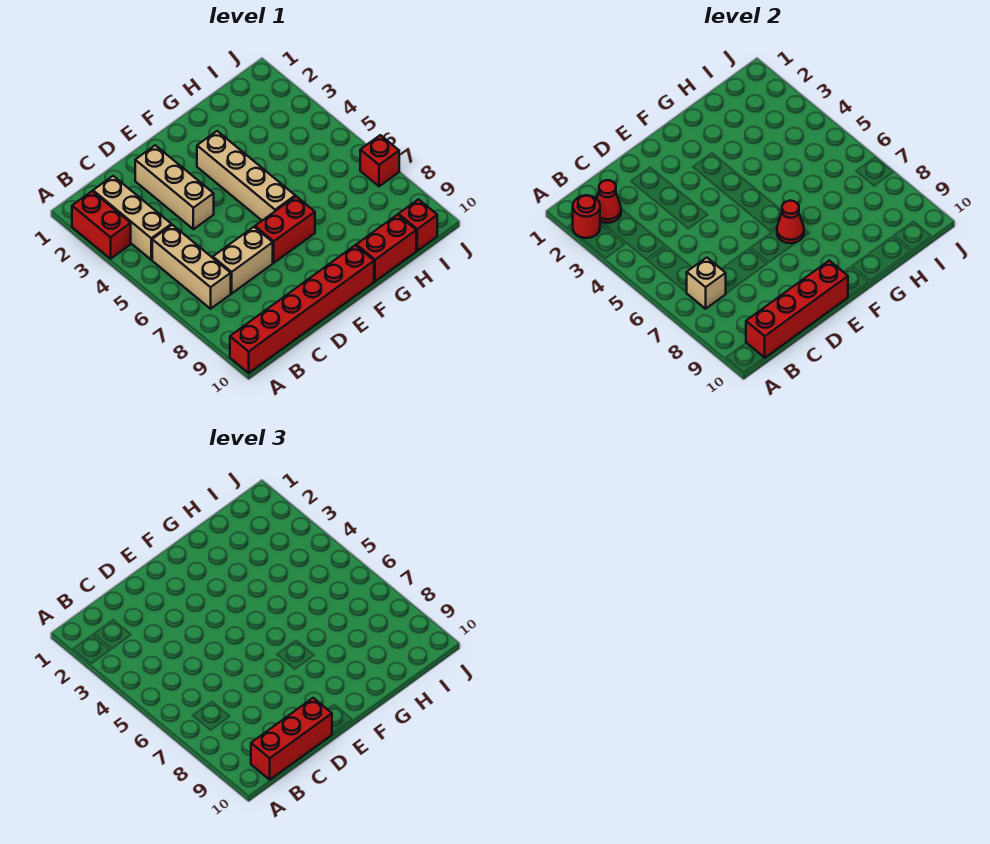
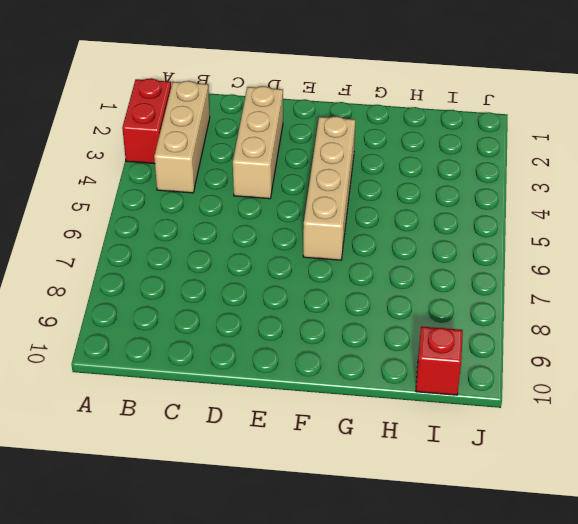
none -> red 1x6 brick [230,245,374,373]
none -> tan 1x3 brick [152,225,231,309]
none -> tan 1x2 brick [213,227,273,293]

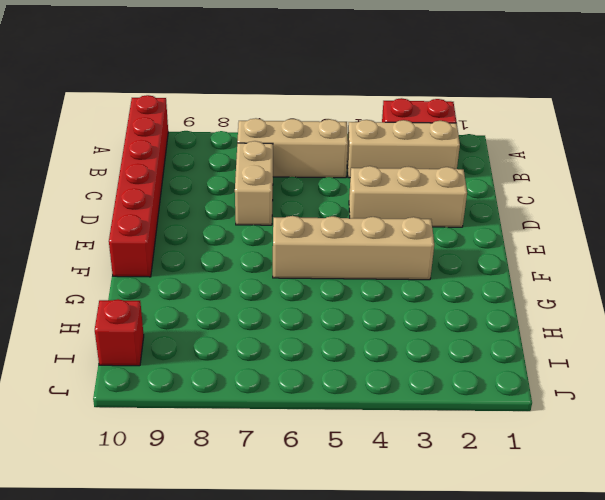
none -> red 1x2 brick [255,196,315,263]
none -> red 1x2 brick [356,215,416,281]
none -> red 1x1 brick [360,135,399,186]

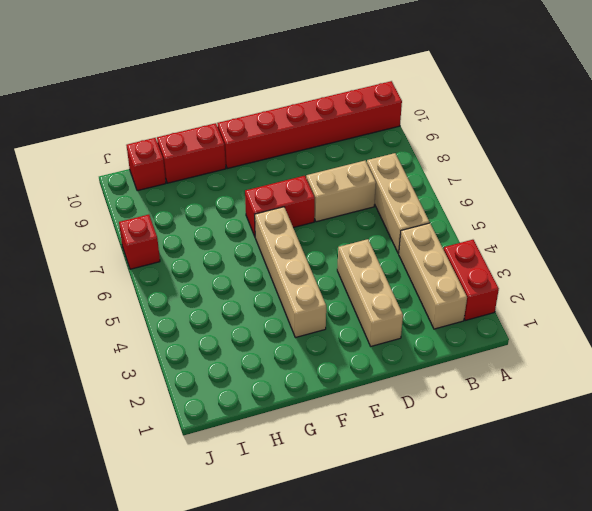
none -> red 1x1 round brick [573,195,600,238]
none -> red 1x1 cone [597,180,621,223]
none -> tan 1x1 brick [687,258,726,309]

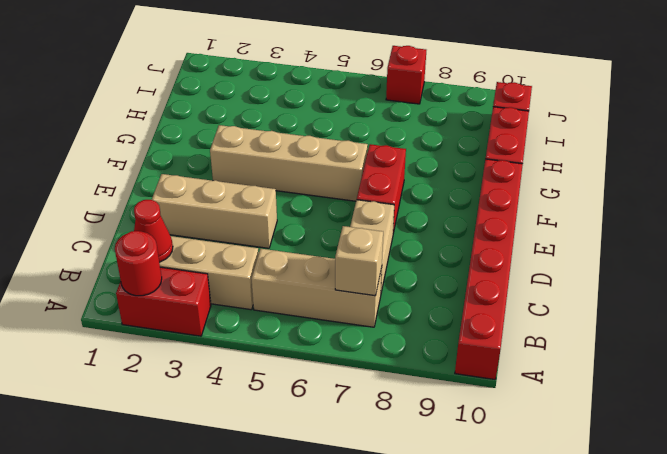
none -> red 1x4 brick [746,261,848,358]
none -> red 1x1 cone [777,201,804,243]
none -> red 1x3 brick [251,698,332,780]

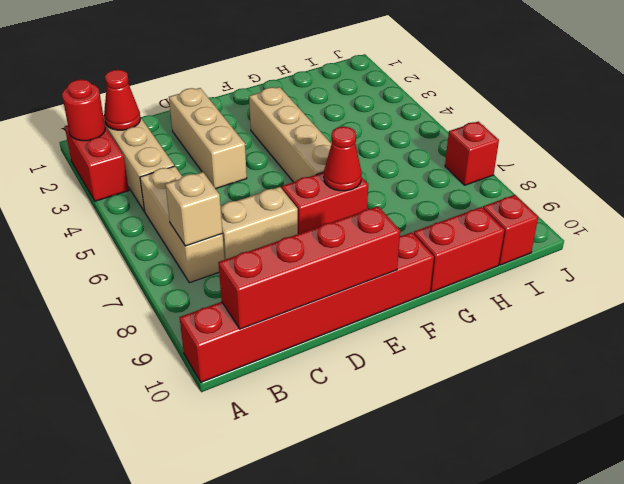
none -> red 1x3 brick [251,698,332,780]

